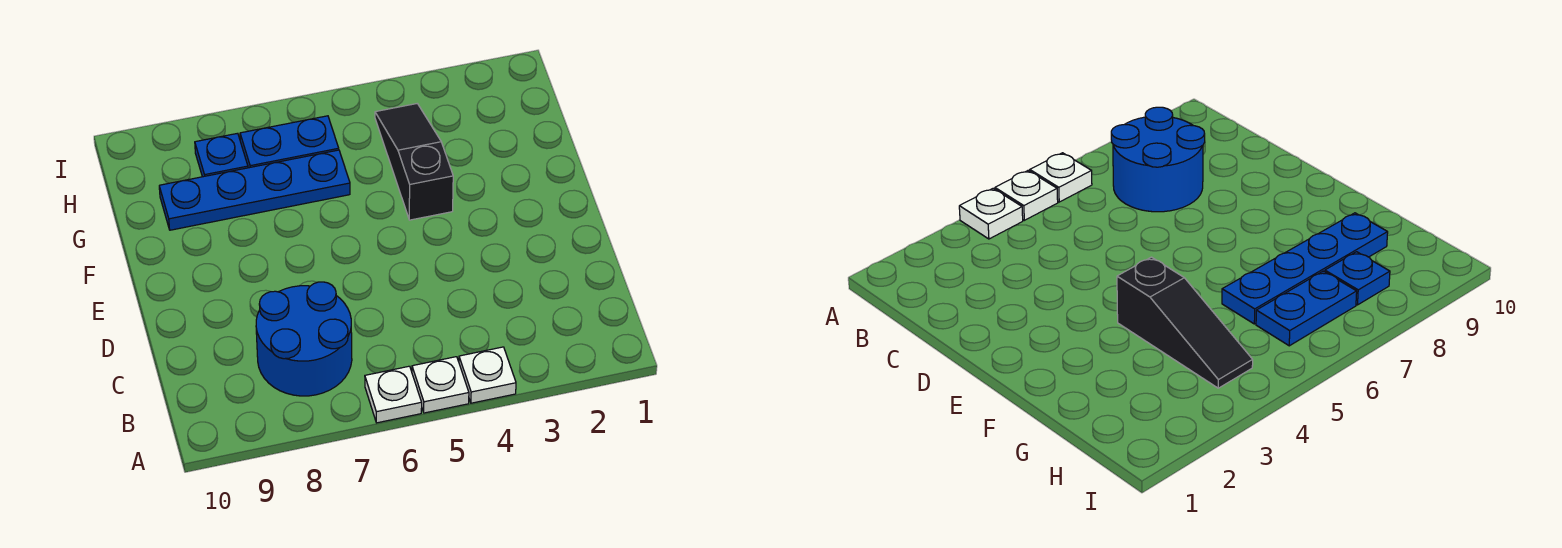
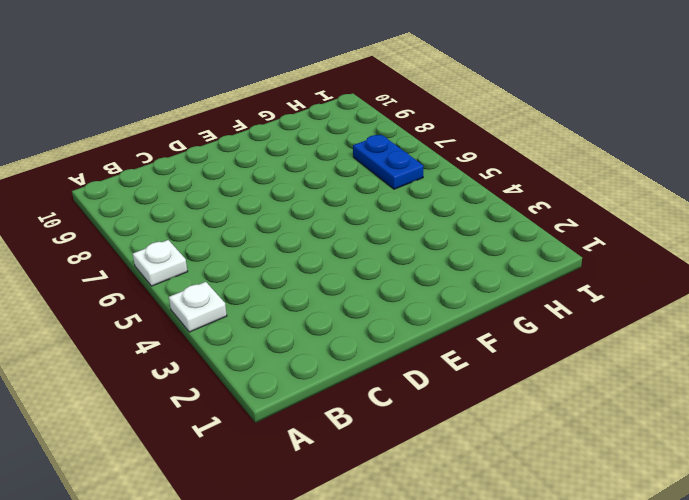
none -> white 1x1 plate [412,357,469,413]
none -> blue 2x2 round brick [256,282,352,396]

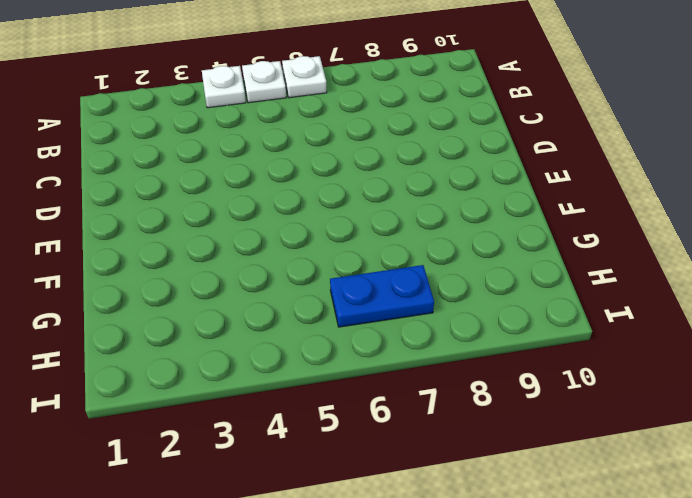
none -> blue 2x2 round brick [256,282,352,396]
none -> black 1x3 slope [375,104,453,220]

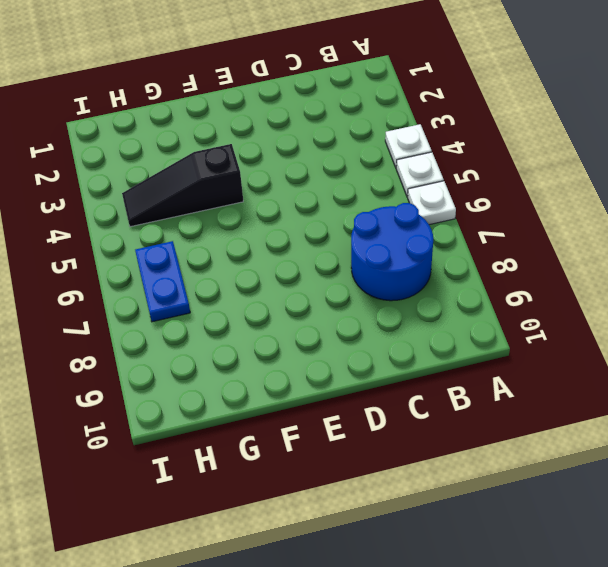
none -> blue 1x4 plate [159,150,350,230]
none -> blue 1x1 plate [195,133,248,177]

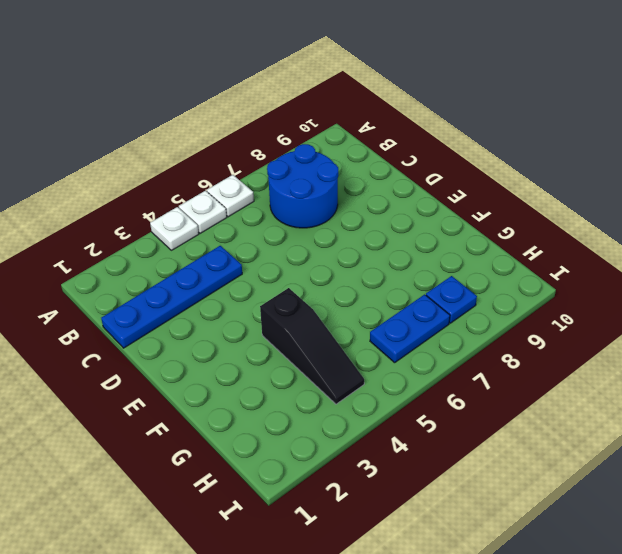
blue 1x4 plate [101,246,242,348] -> blue 1x4 plate moved to [159,150,350,230]

